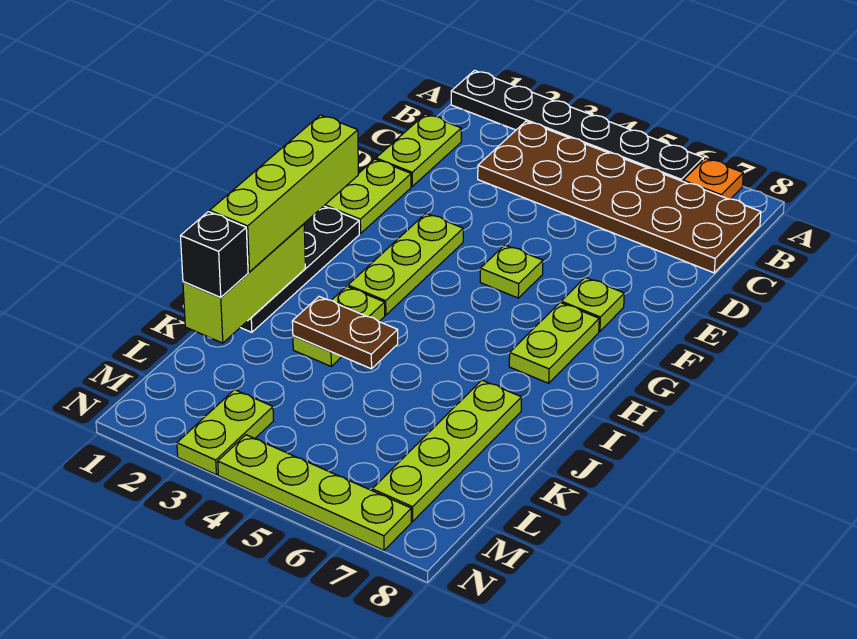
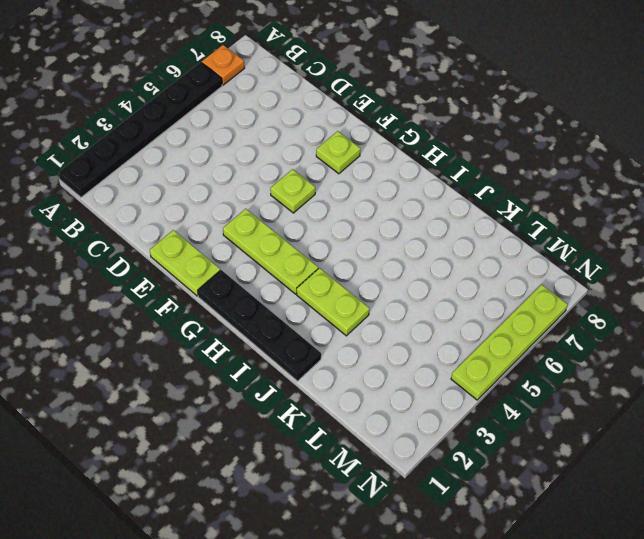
none -> brown 2x6 plate [478,121,761,273]
none -> lime 1x2 plate [376,114,461,186]
none -> lime 1x2 plate [509,303,599,383]

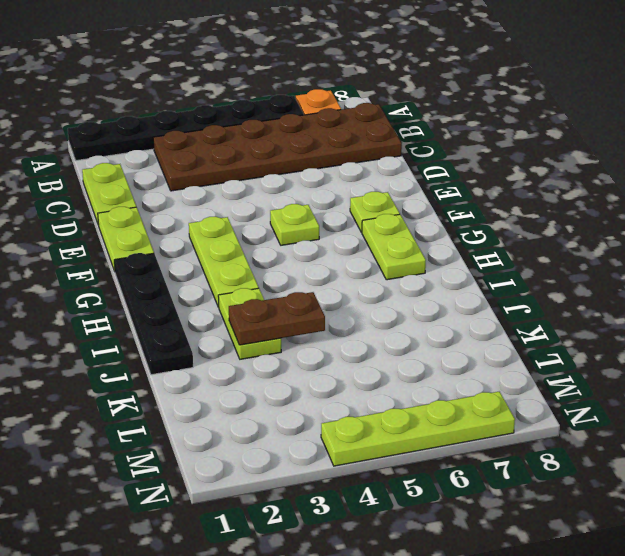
none -> lime 1x4 plate [372,380,522,521]
none -> lime 1x2 plate [177,390,274,475]
none -> lime 1x3 brick [183,224,305,343]

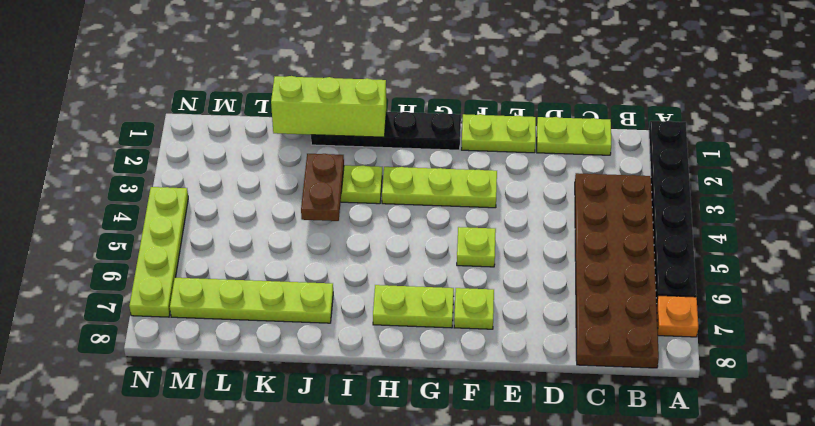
none -> lime 1x2 plate [177,390,274,475]
none -> lime 1x4 brick [210,115,358,272]
none -> black 1x1 brick [181,212,248,298]

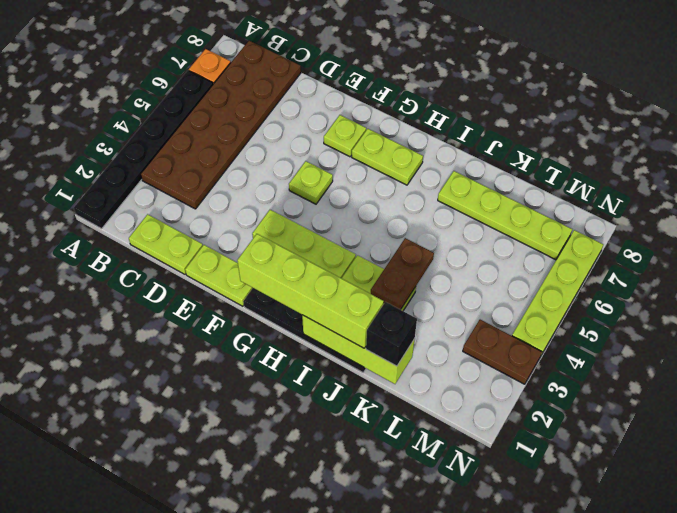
brown 1x2 plate [463,320,542,384] -> lime 1x2 plate [177,390,274,475]

